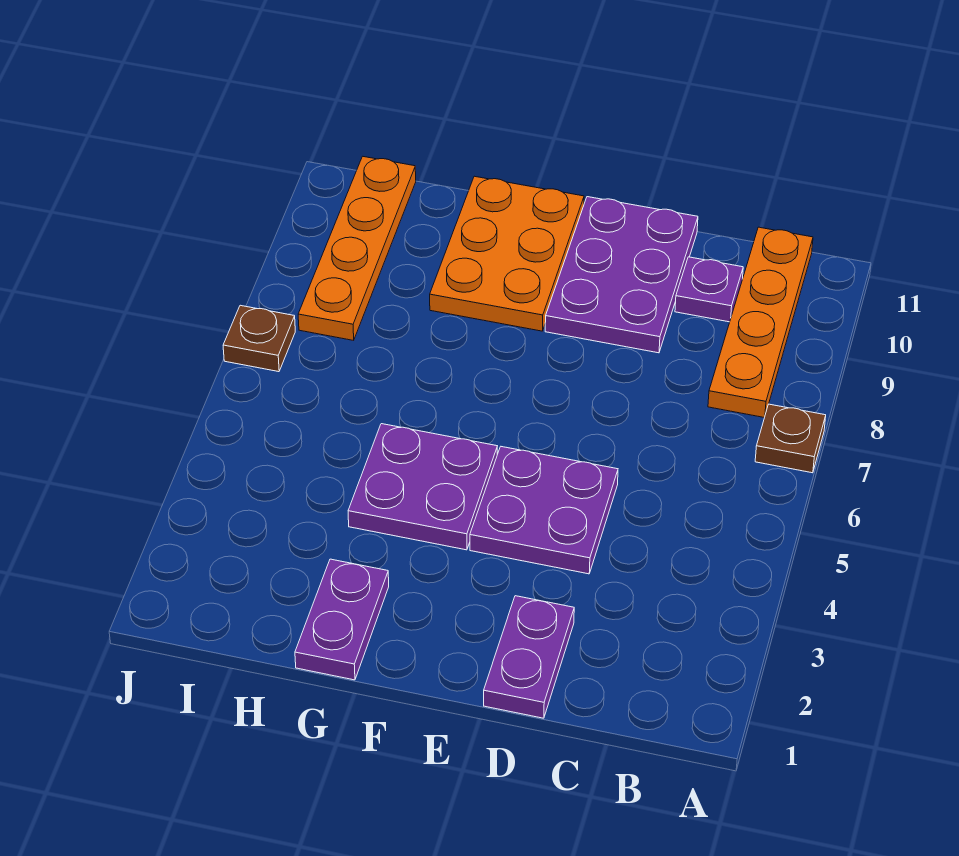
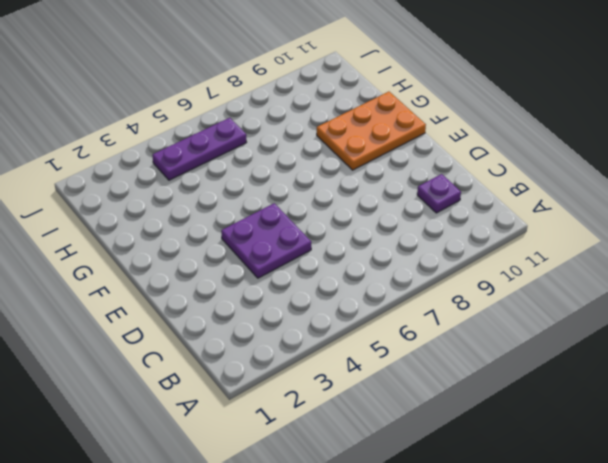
purple 1x3 plate [152,118,247,180] -> none
none -> brown 1x1 plate [755,404,826,473]
none -> orange 1x4 plate [708,227,813,418]

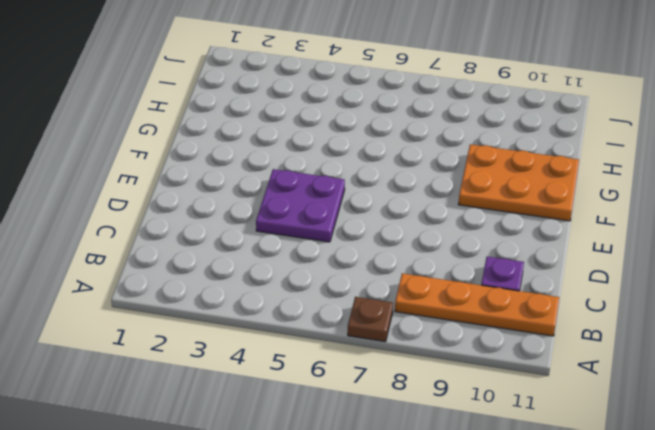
none -> purple 1x2 plate [484,596,574,718]
none -> purple 2x3 plate [545,197,698,353]

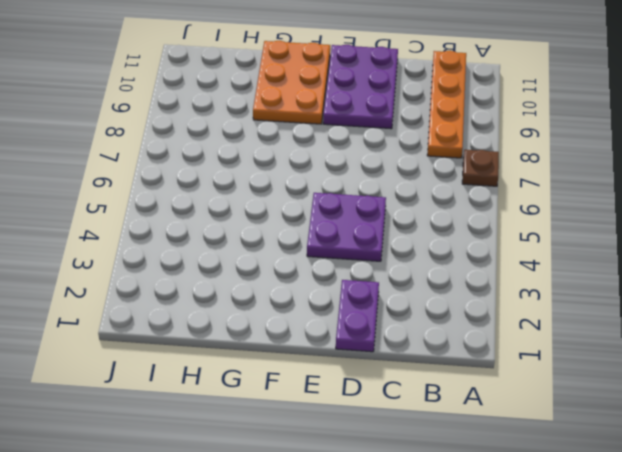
none -> purple 1x1 plate [675,257,743,322]
none -> purple 2x2 plate [348,424,497,550]

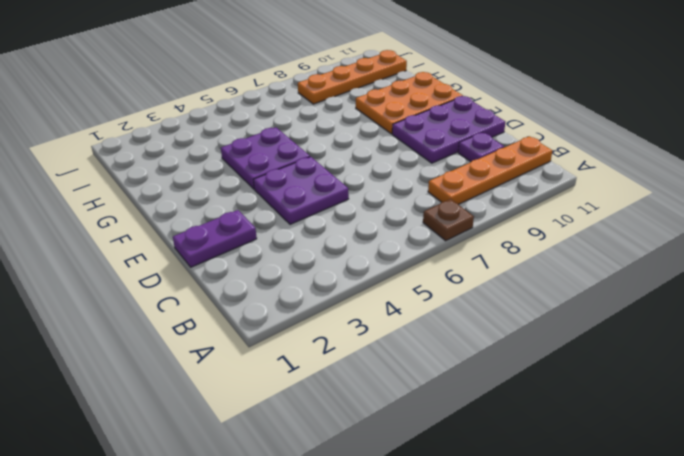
none -> purple 1x2 plate [295,559,389,680]
none -> brown 1x1 plate [223,305,295,372]

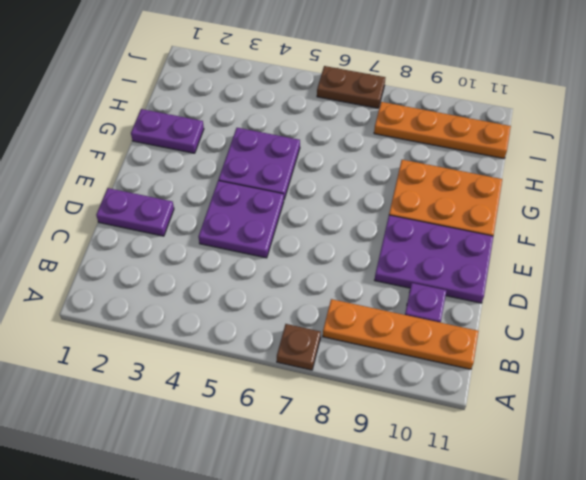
brown 1x2 plate [317,66,385,108] -> brown 1x1 plate [223,305,295,372]

